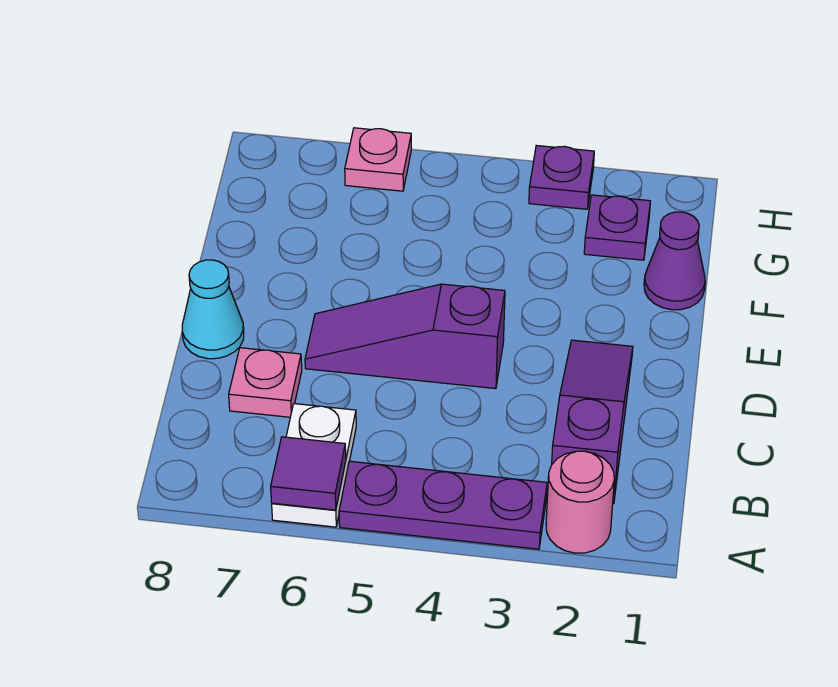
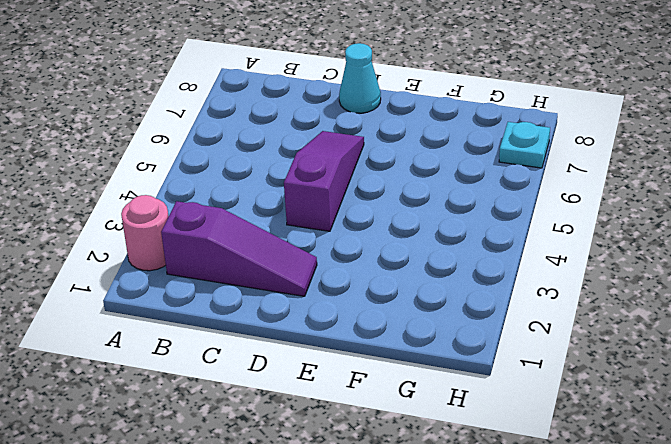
cyan 1x1 plate [499,122,550,168] -> none
none -> purple 1x3 plate [339,461,547,549]
none -> white 1x2 plate [272,404,356,527]
none -> pink 1x1 plate [229,348,302,417]

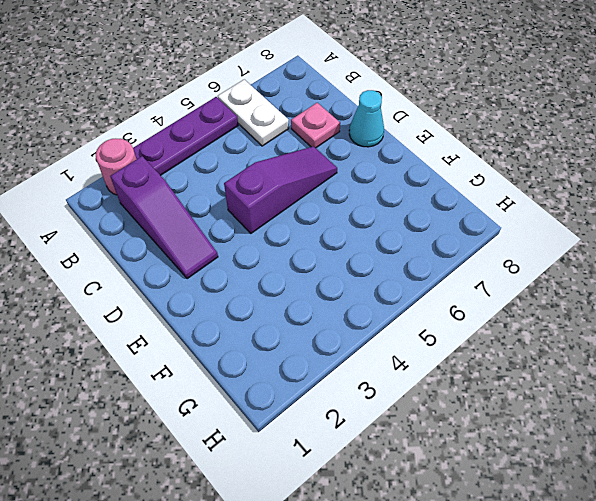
none -> purple 1x1 cone [644,212,705,310]
none -> purple 1x1 plate [584,195,650,260]
none -> purple 1x1 plate [529,145,594,209]

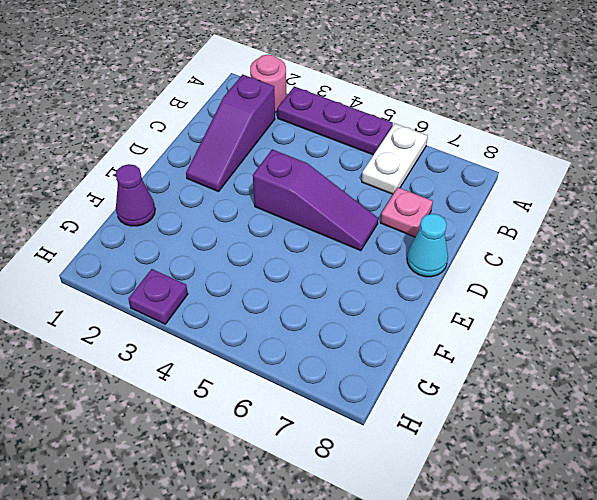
none -> purple 1x1 plate [584,195,650,260]
none -> pink 1x1 plate [345,128,411,191]
none -> purple 1x1 tile [271,437,346,510]

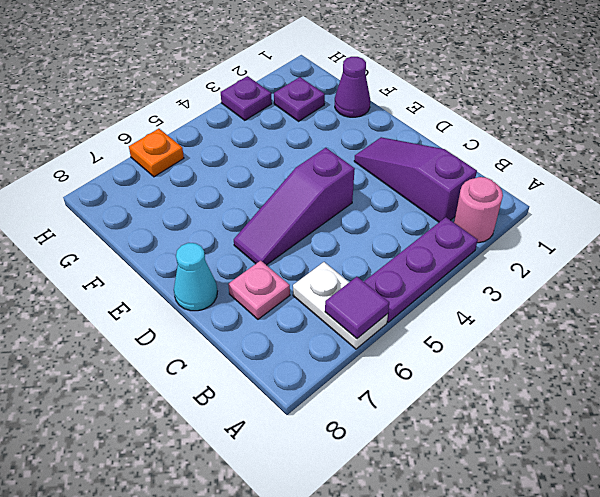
orange 1x1 plate [129,129,184,177] -> pink 1x1 plate [345,128,411,191]

